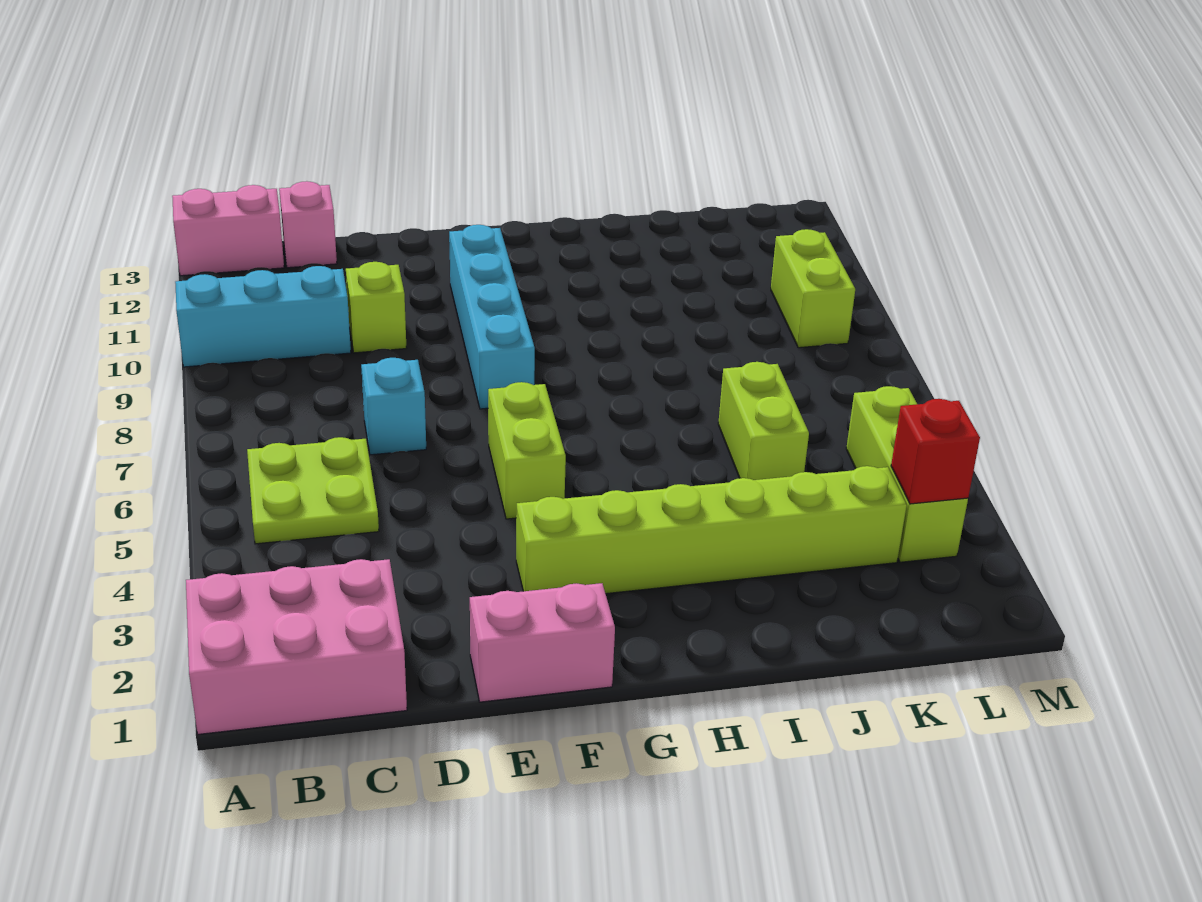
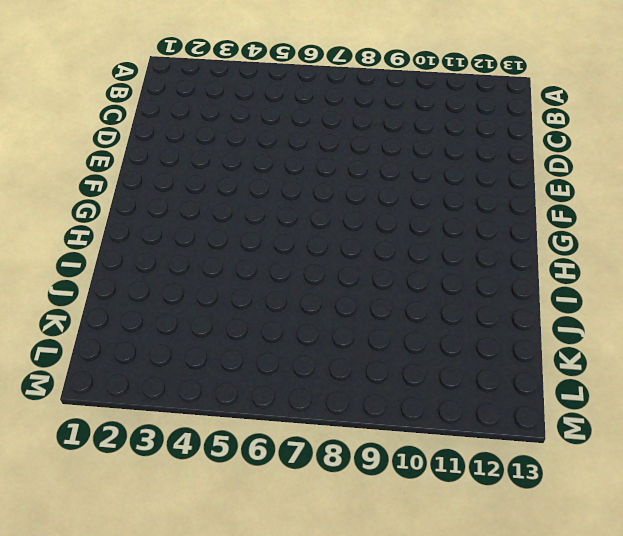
none -> pink 2x3 brick [186,559,407,734]
none -> cyan 1x3 brick [175,266,351,367]
none -> pink 1x2 brick [172,185,284,276]

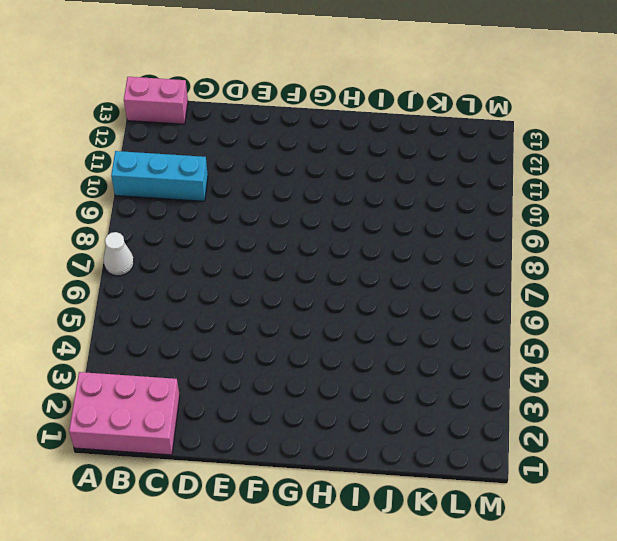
white 1x1 cone [104,232,134,276] -> none
none -> lime 2x2 plate [247,437,379,544]
none -> pink 1x1 brick [279,181,337,268]
none -> cyan 1x1 brick [361,358,426,455]

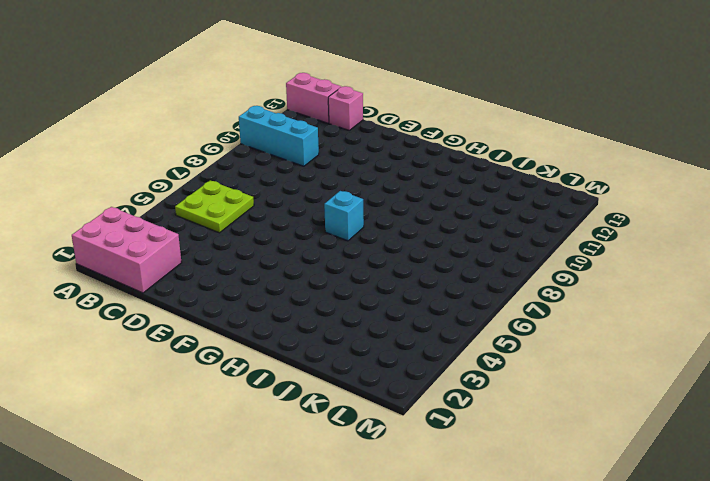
cyan 1x1 brick [324,191,364,241] -> cyan 1x1 brick moved to [361,358,426,455]
none -> lime 1x1 brick [346,262,406,353]
none -> pink 1x2 brick [470,583,615,702]
none -> lime 1x6 brick [516,466,907,594]

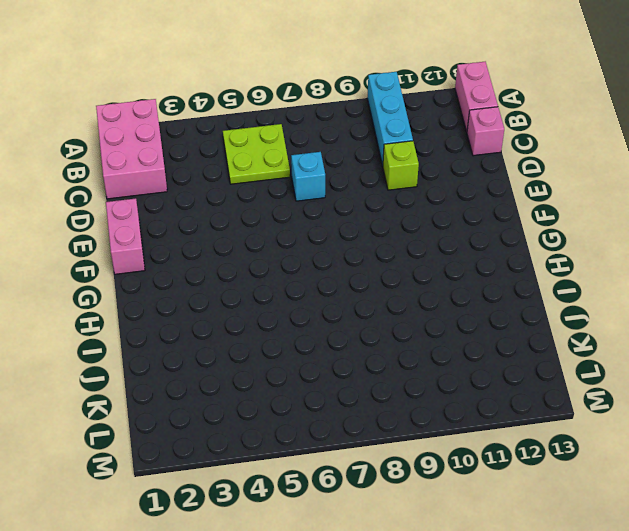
none -> lime 1x6 brick [516,466,907,594]
none -> lime 1x2 brick [488,382,566,519]
none -> cyan 1x4 brick [449,225,535,409]

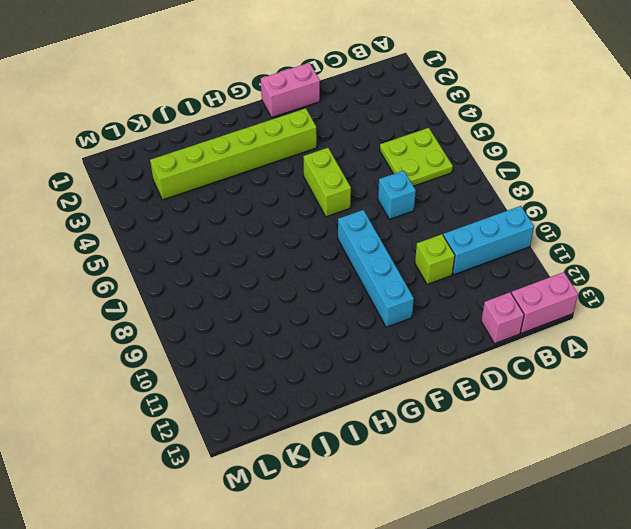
none -> pink 2x3 brick [186,559,407,734]
none -> lime 1x2 brick [718,362,809,480]
none -> lime 1x3 brick [846,386,968,562]

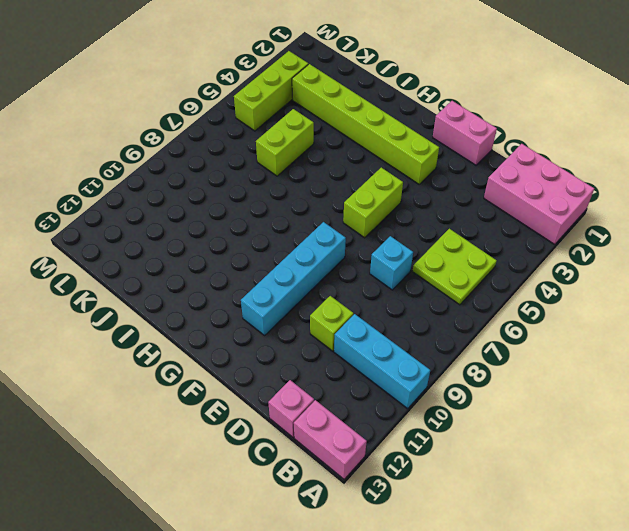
none -> lime 1x2 brick [771,229,855,348]
none -> red 1x1 brick [891,399,980,504]

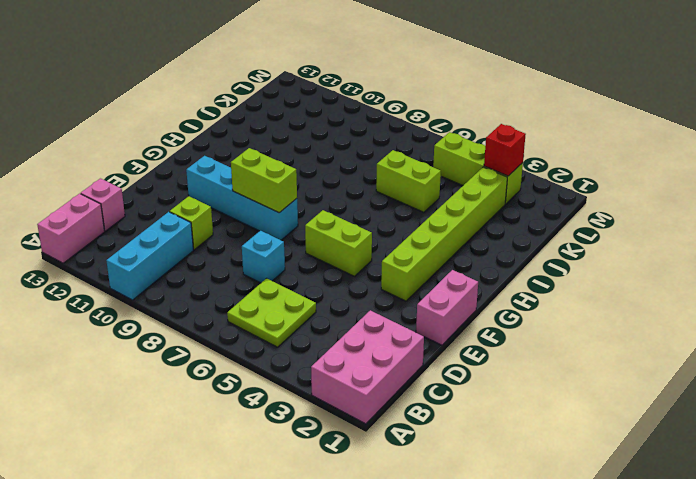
lime 1x2 brick [231,148,297,213] -> lime 1x2 brick moved to [771,229,855,348]

